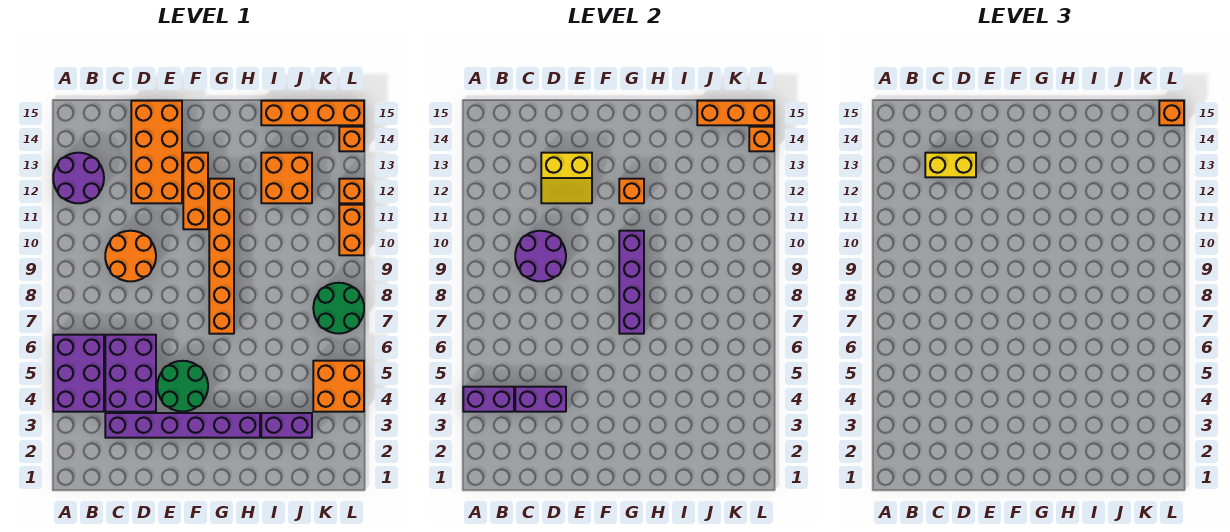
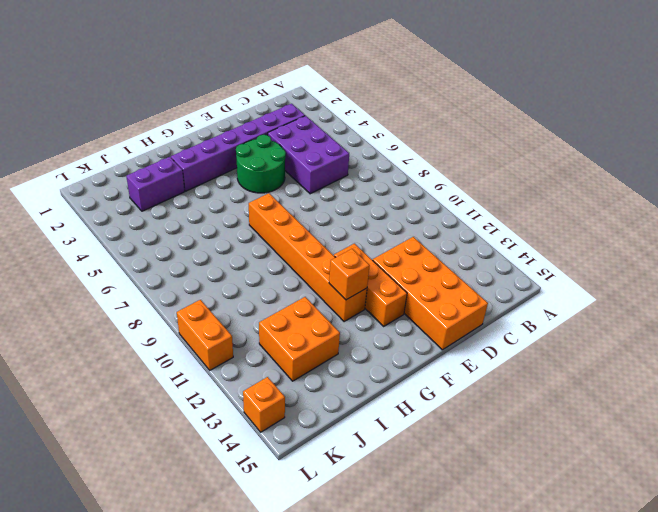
none -> purple 2x3 brick [53,335,104,412]
none -> purple 2x2 round brick [53,153,104,203]
none -> orange 2x2 round brick [105,231,156,281]

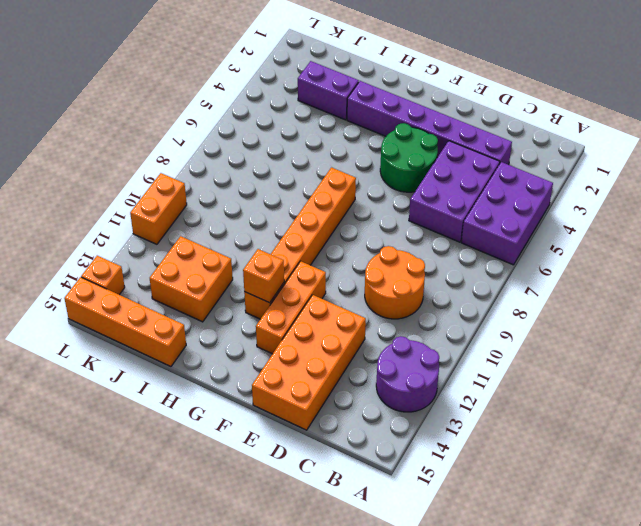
none -> orange 2x2 brick [313,361,364,412]
none -> green 2x2 round brick [313,283,364,334]
none -> orange 1x1 brick [339,179,364,203]

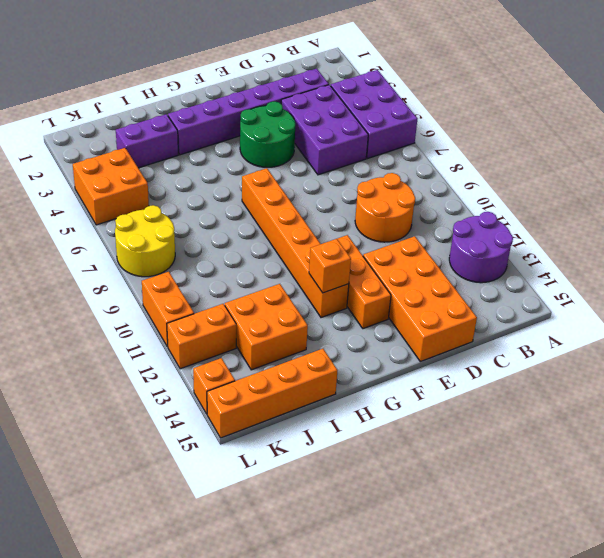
yellow 2x2 round brick [115,205,175,277] -> green 2x2 round brick [313,283,364,334]
orange 1x2 brick [167,304,236,369] -> orange 1x1 brick [339,179,364,203]
none -> purple 1x2 brick [463,387,514,412]
none -> purple 1x2 brick [515,387,566,412]
none -> purple 2x2 round brick [515,231,566,281]

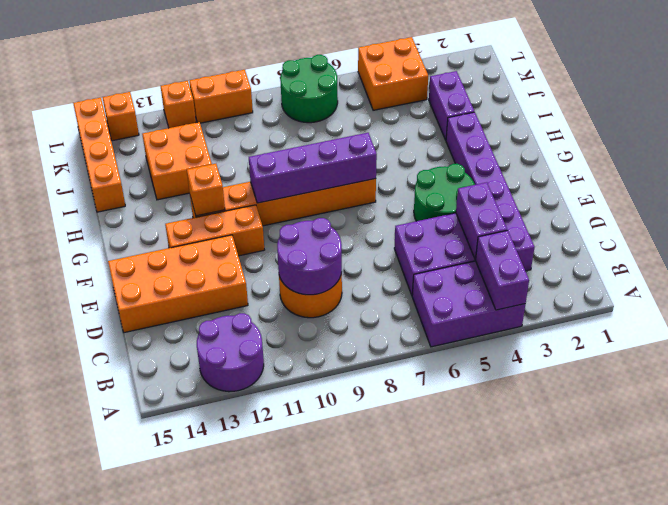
none -> yellow 2x2 slope [541,153,592,203]
none -> orange 1x3 brick [697,101,774,125]
none -> orange 1x1 brick [749,127,774,151]

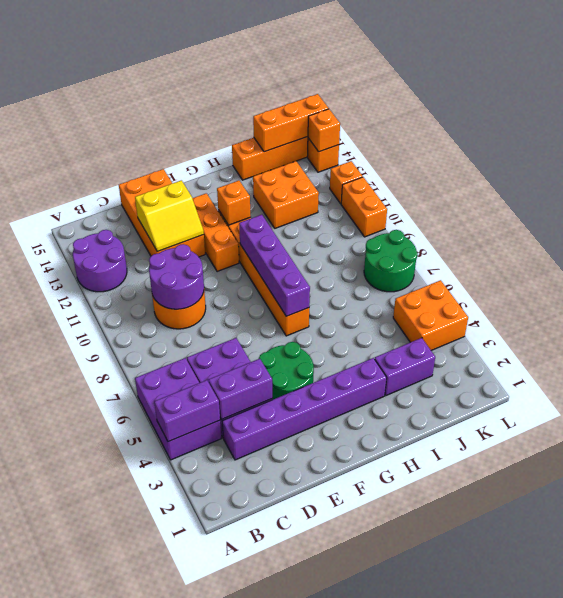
none -> yellow 1x2 brick [925,153,976,177]
none -> orange 1x1 brick [1159,101,1184,125]

